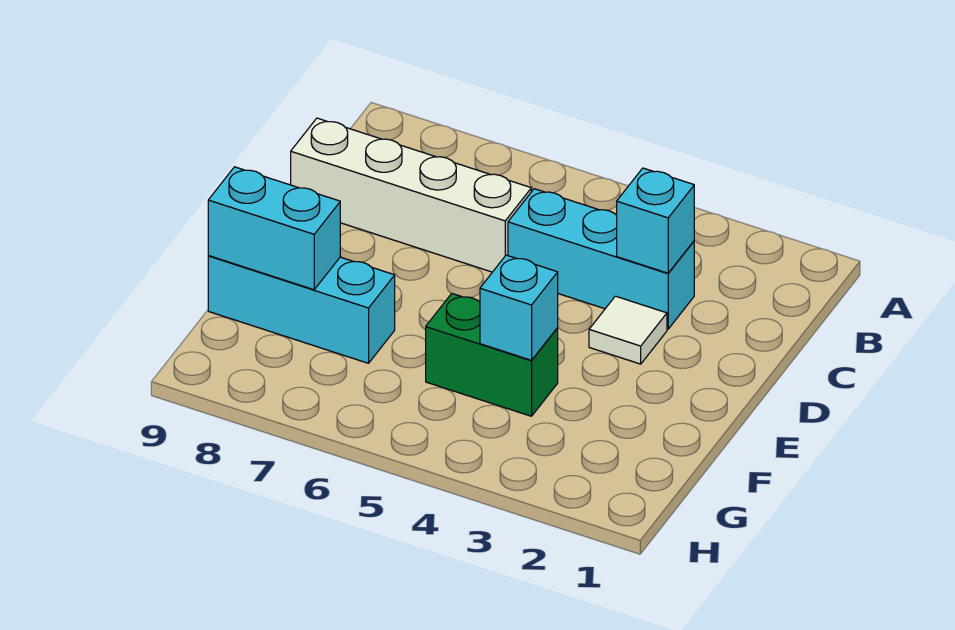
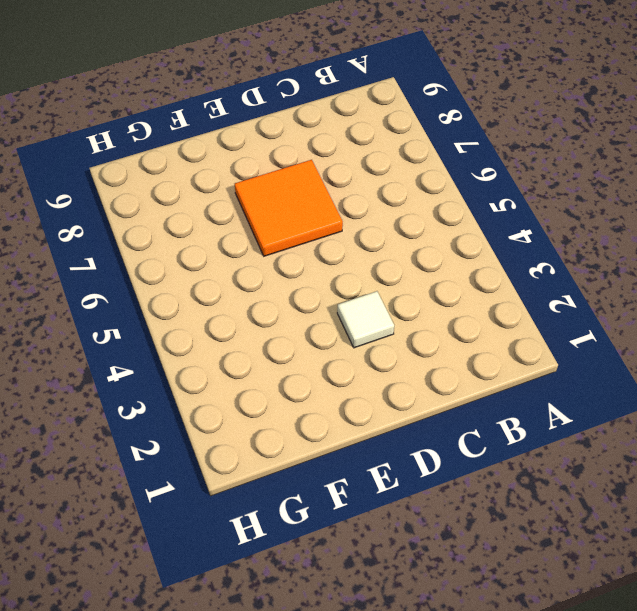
orange 2x2 tile [235,160,343,256] -> none
none -> cyan 1x3 brick [508,189,694,329]
none -> white 1x4 brick [291,118,531,272]

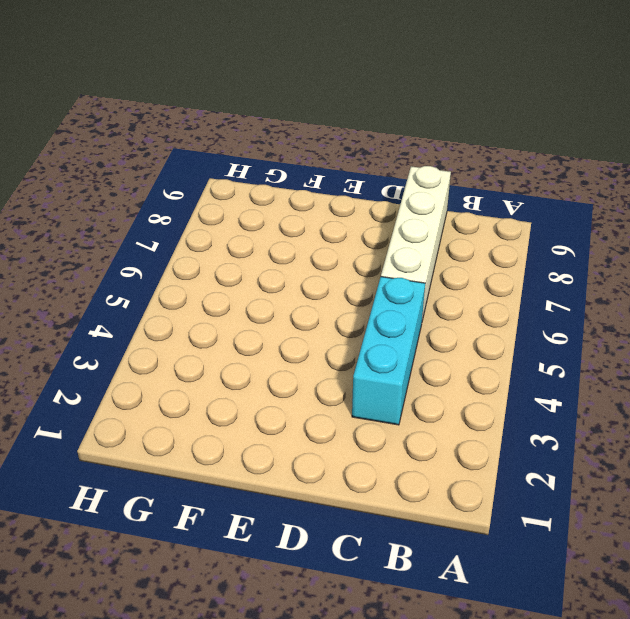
none -> white 1x1 tile [589,296,667,364]
none -> green 1x2 brick [426,294,558,416]

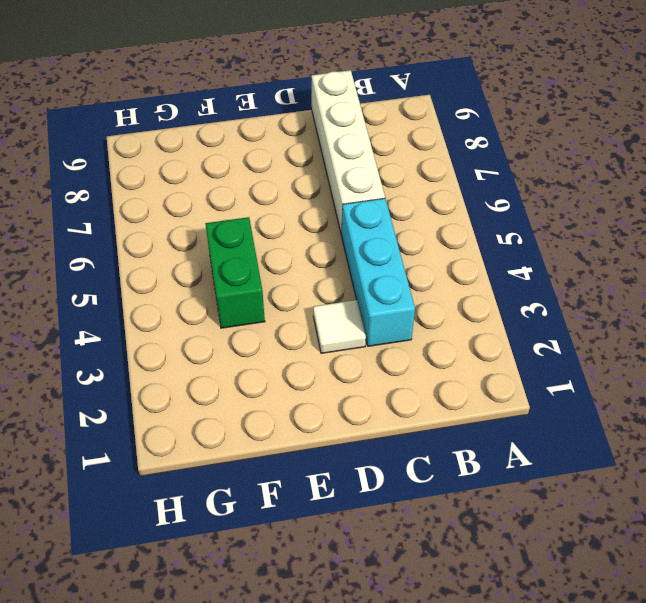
none -> cyan 1x3 brick [208,256,395,363]
none -> cyan 1x1 brick [617,168,694,273]

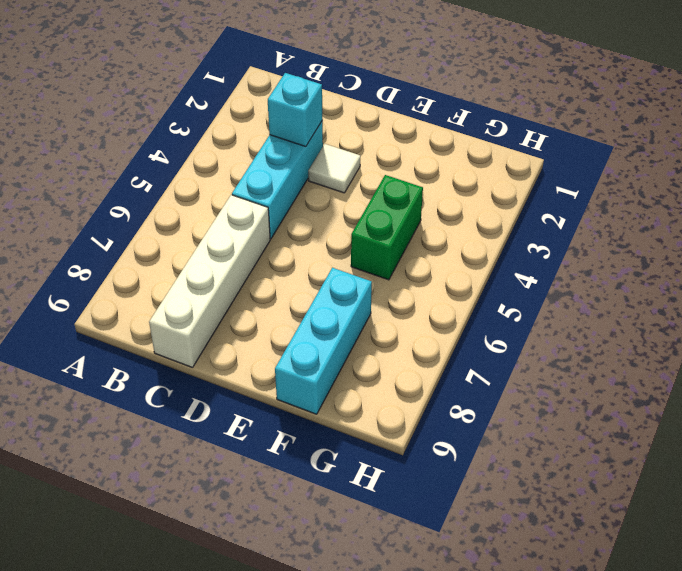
none -> cyan 1x1 brick [480,255,558,360]
none -> cyan 1x2 brick [208,167,340,290]

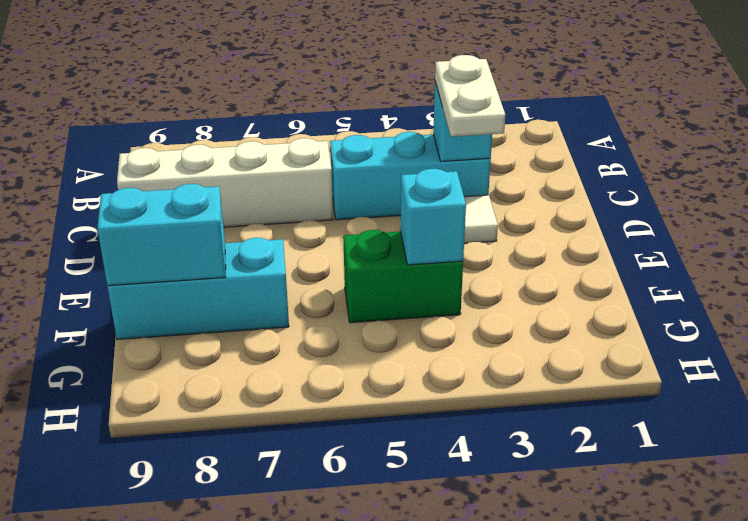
white 1x2 plate [435,55,505,137] -> none

